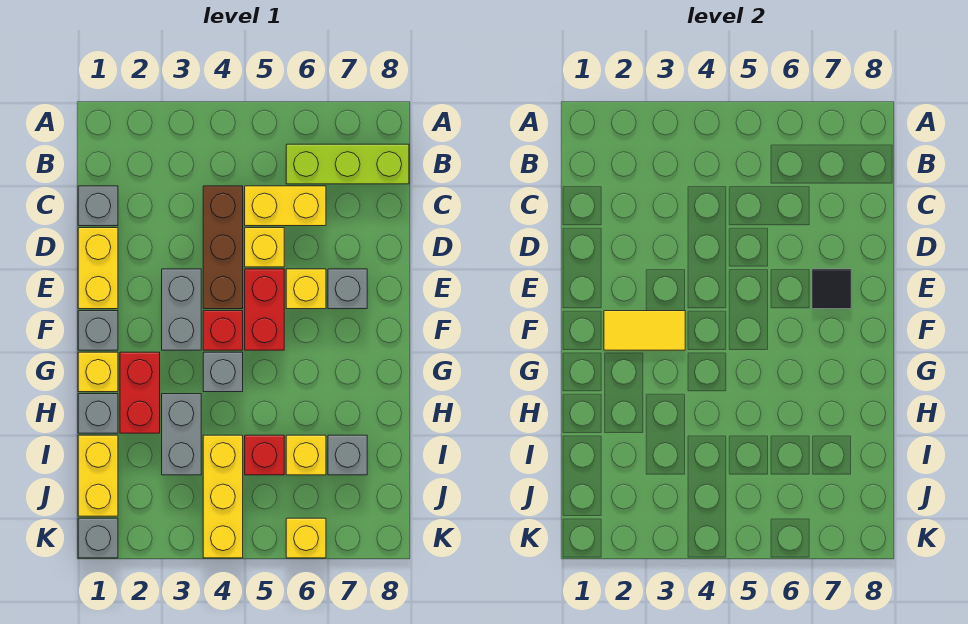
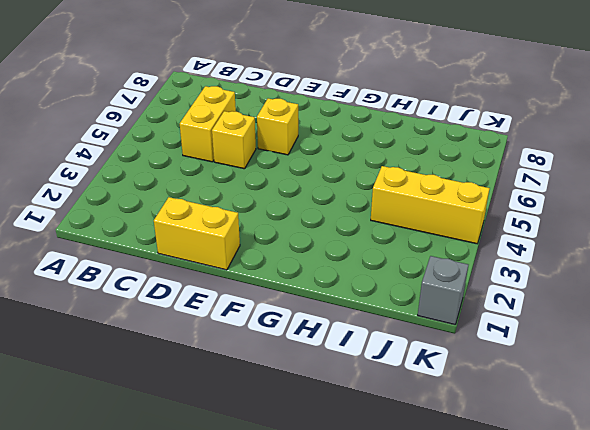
none -> lime 1x3 brick [286,144,409,184]
none -> grey 1x1 brick [78,186,118,226]
none -> brown 1x3 brick [203,186,243,309]

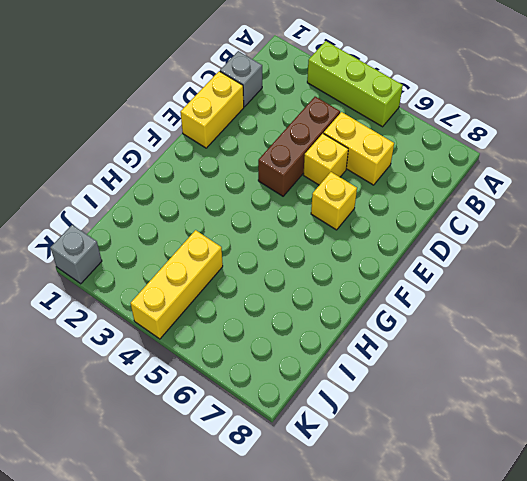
lime 1x3 brick [307,41,403,127] -> lime 1x3 brick moved to [286,144,409,184]
none -> grey 1x2 brick [162,269,201,350]
none -> red 1x2 brick [245,269,284,350]
none -> grey 1x1 brick [328,269,367,309]

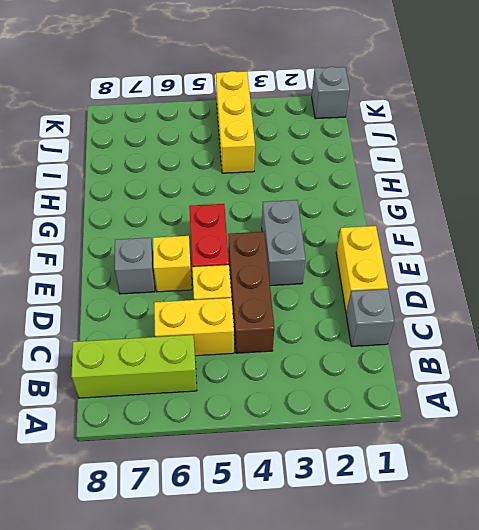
none -> grey 1x1 brick [78,311,118,350]
none -> red 1x1 brick [203,311,243,350]
none -> yellow 1x1 brick [78,352,118,392]

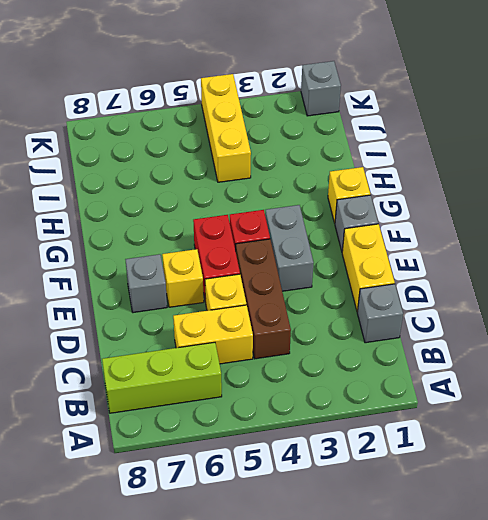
none -> red 1x2 brick [120,352,160,433]
none -> grey 1x1 brick [203,352,243,392]
none -> grey 1x1 brick [78,394,118,433]

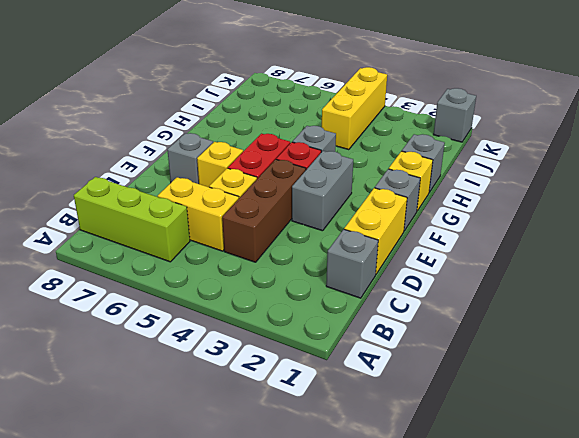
none -> red 1x2 brick [120,352,160,433]
none -> grey 1x2 brick [162,394,201,475]
none -> yellow 1x2 brick [78,435,118,516]

